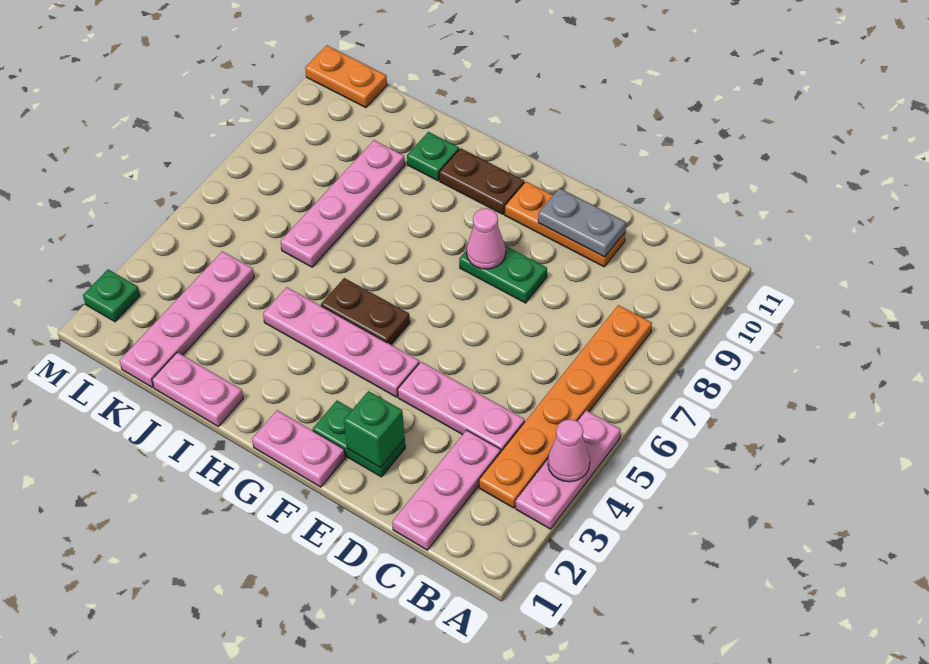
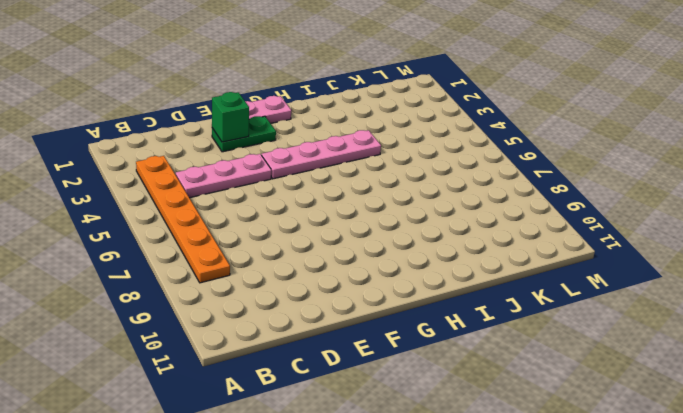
none -> pink 1x3 plate [516,410,621,529]
none -> pink 1x3 plate [392,430,501,550]
none -> orange 1x3 plate [505,182,625,267]

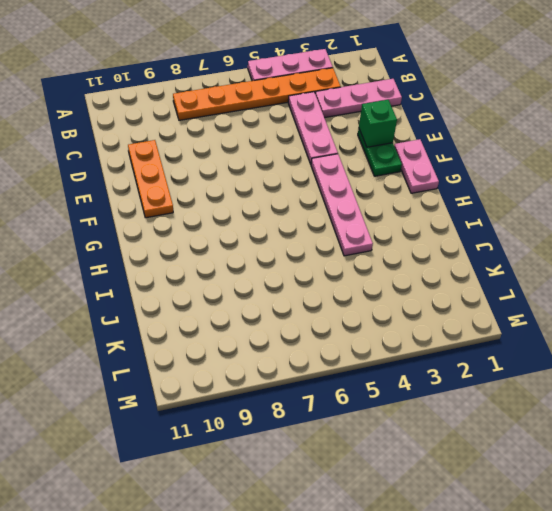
none -> green 1x2 plate [459,246,547,303]
none -> brown 1x2 plate [321,278,410,345]
none -> brown 1x2 plate [439,148,524,214]

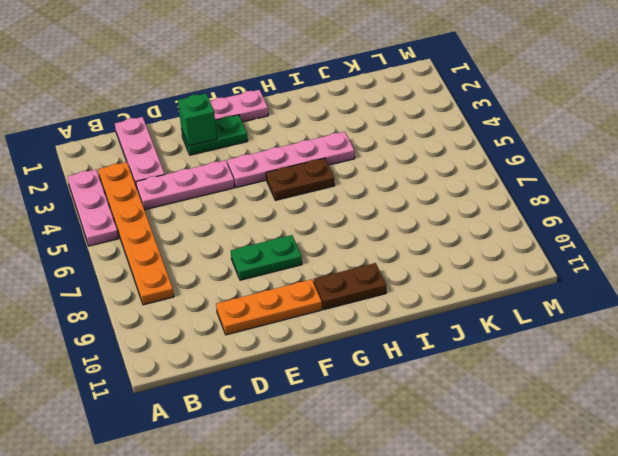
none -> pink 1x2 plate [152,352,243,426]
none -> green 1x1 plate [407,132,459,181]
none -> pink 1x4 plate [280,140,405,267]

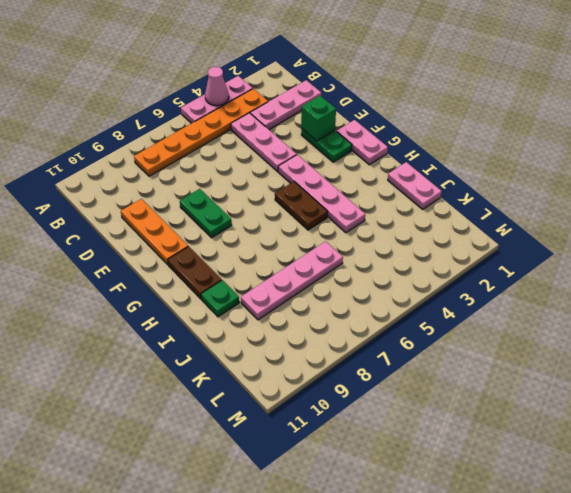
none -> pink 1x4 plate [120,251,254,388]
none -> orange 1x2 plate [305,46,387,108]
none -> green 1x1 plate [83,270,140,322]

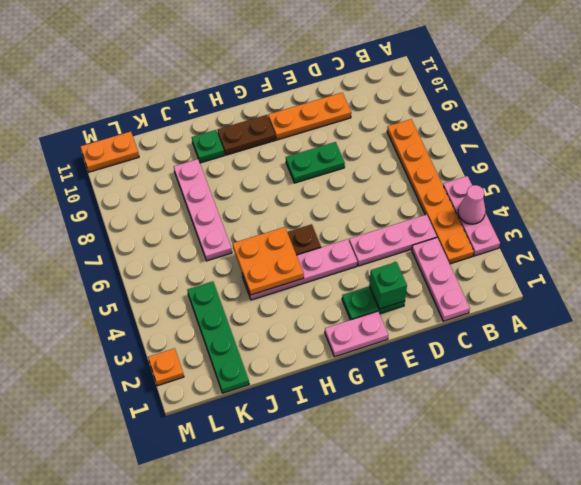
orange 2x2 plate [233,227,304,295] -> none
green 1x4 plate [187,281,249,393] -> pink 1x4 plate [120,251,254,388]
orange 1x1 plate [148,348,184,386] -> green 1x1 plate [83,270,140,322]
none -> pink 1x2 plate [152,352,243,426]
none -> grey 1x2 plate [538,188,626,257]
none -> pink 1x1 cone [467,208,506,269]

